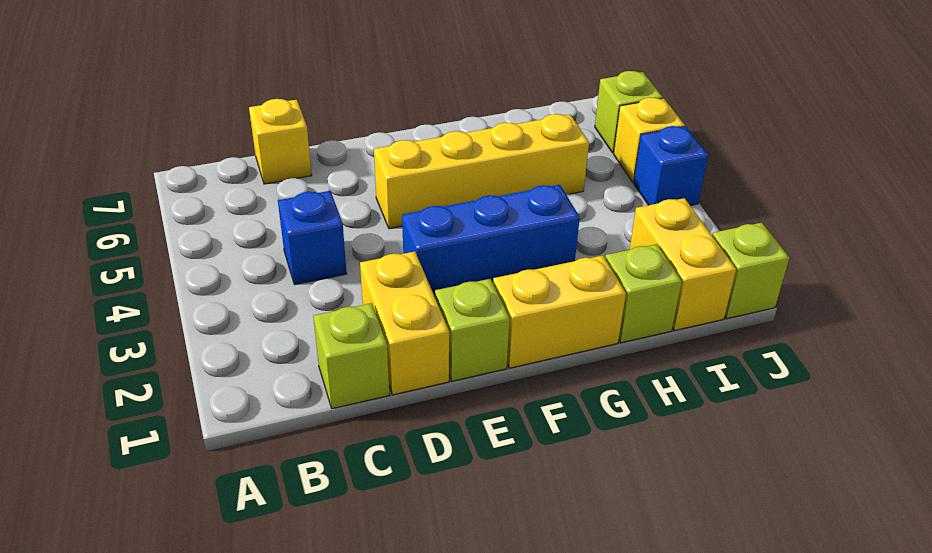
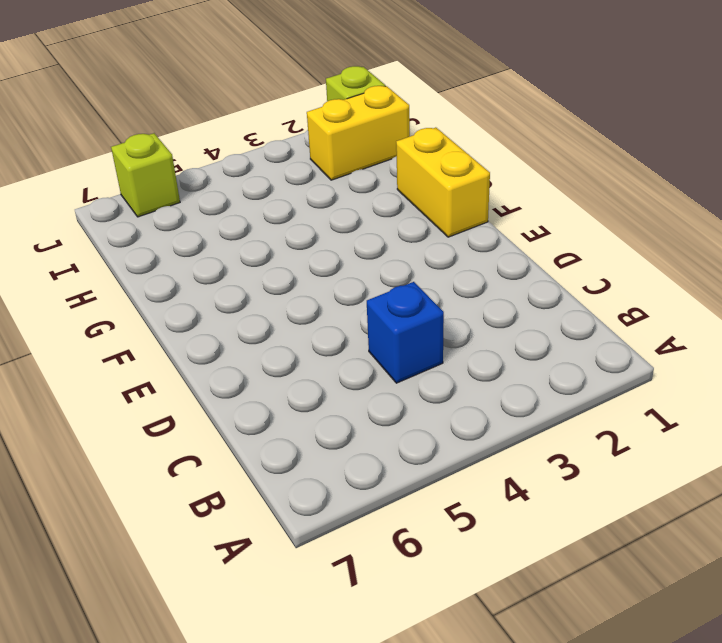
none -> lime 1x1 brick [313,303,389,409]
none -> yellow 1x1 brick [249,99,312,184]
none -> yellow 1x2 brick [360,252,449,395]

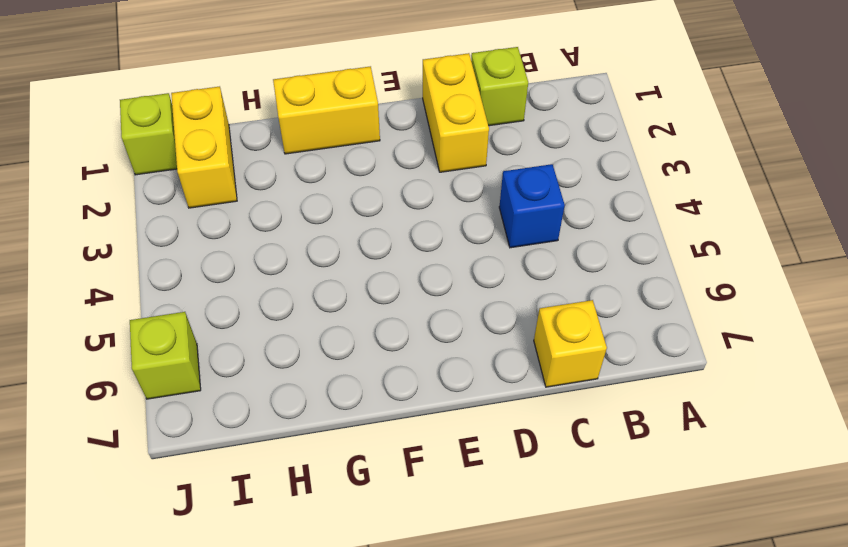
none -> lime 1x1 brick [435,279,510,381]
none -> blue 1x3 brick [402,185,580,296]
none -> yellow 1x4 brick [374,114,589,229]

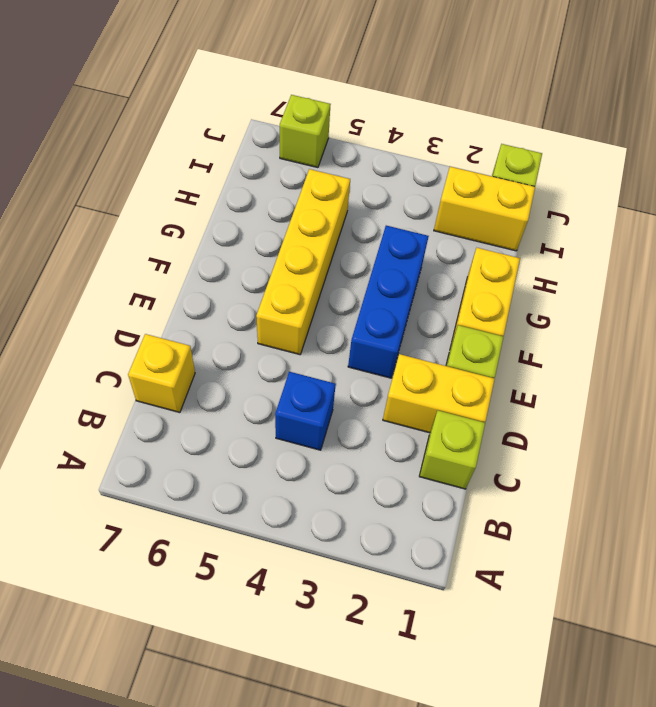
none -> lime 1x1 brick [605,244,682,343]
none -> blue 1x1 brick [634,126,708,206]
none -> yellow 1x1 brick [614,98,685,182]

